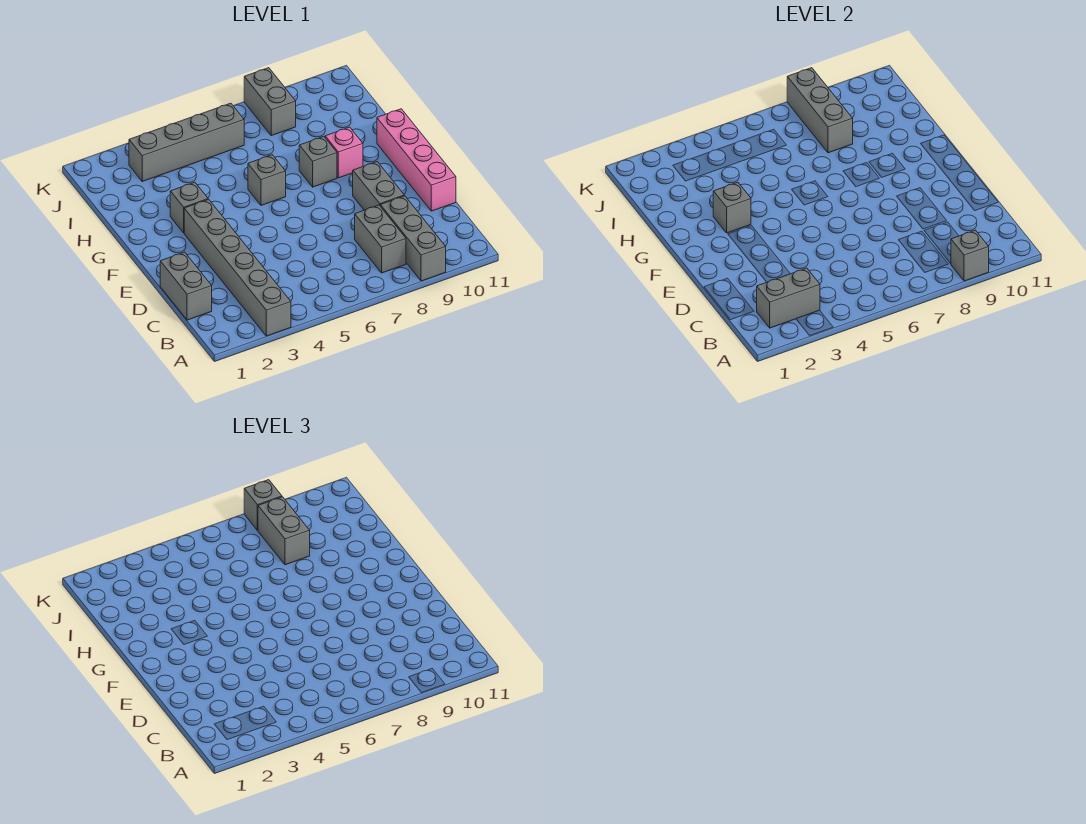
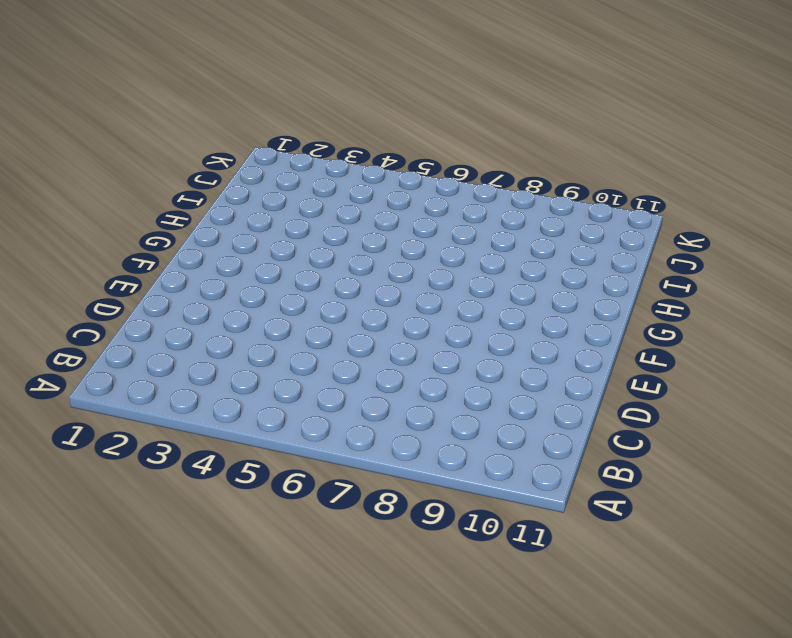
none -> grey 1x6 brick [184,199,291,336]
none -> grey 1x3 brick [380,196,446,281]
none -> grey 1x2 brick [355,205,406,273]

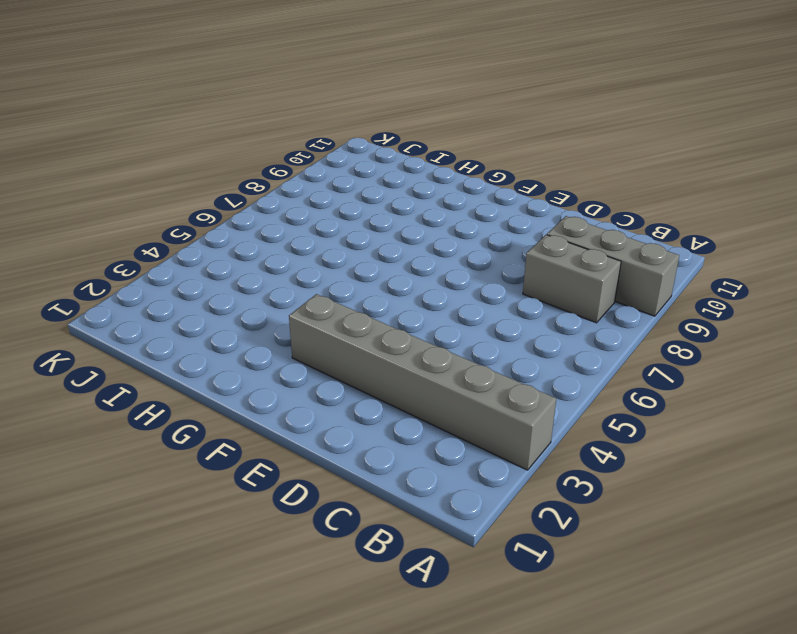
none -> grey 1x2 brick [160,252,212,320]
none -> grey 1x2 brick [353,162,404,210]
none -> pink 1x4 brick [377,109,456,211]

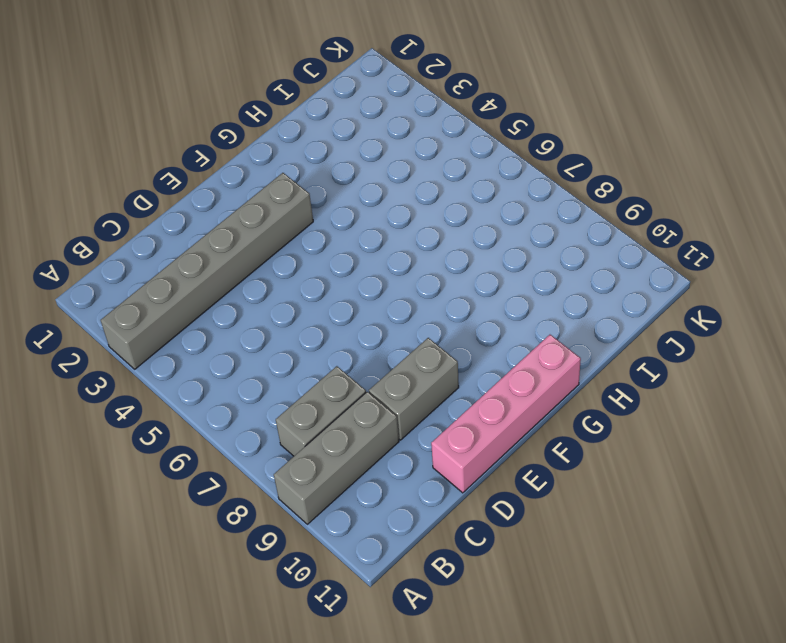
none -> grey 1x2 brick [160,252,212,320]
none -> grey 1x1 brick [170,182,208,233]
none -> grey 1x1 brick [248,155,286,205]

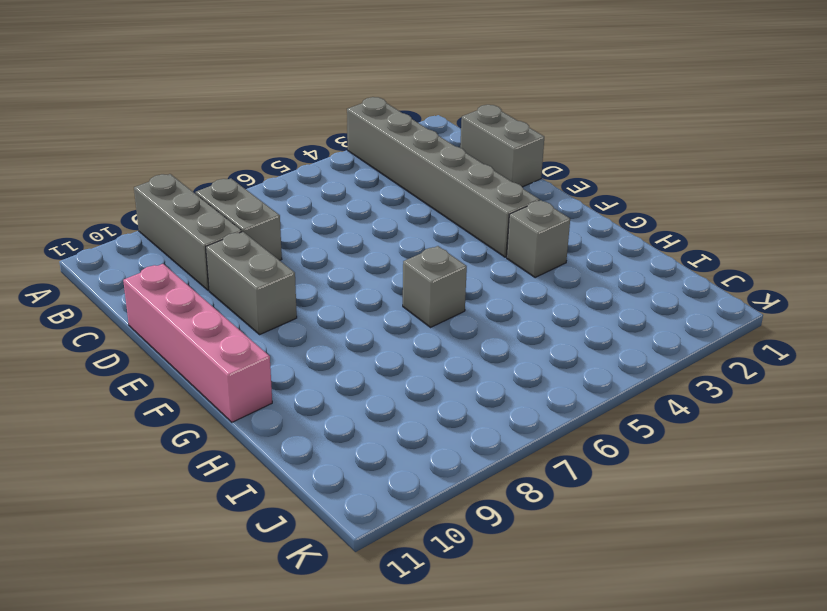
none -> grey 1x1 brick [299,136,337,187]
none -> pink 1x1 brick [325,127,363,178]
none -> grey 1x4 brick [129,103,244,181]

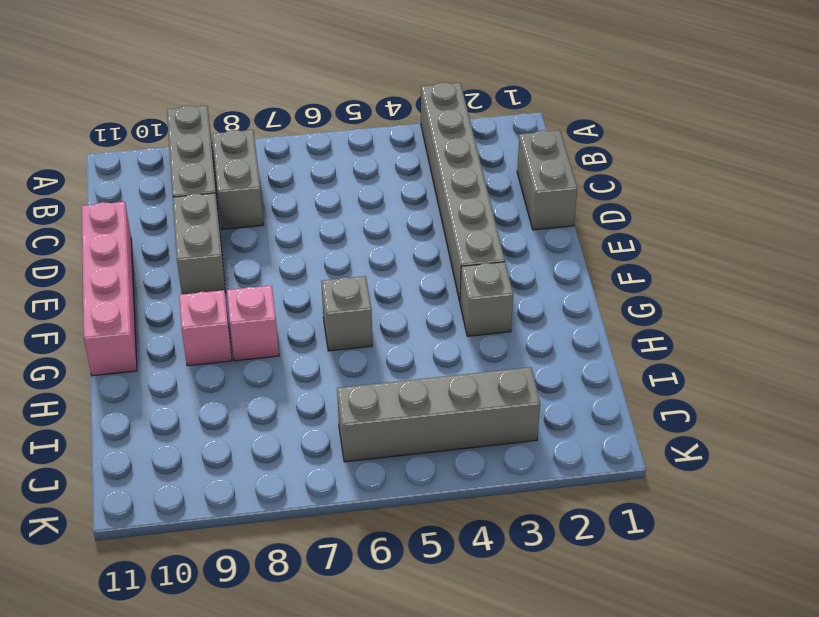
pink 1x1 brick [227,285,279,361] -> grey 1x1 brick [299,136,337,187]
none -> grey 1x2 brick [244,68,296,136]
none -> grey 1x1 brick [951,230,989,281]
none -> grey 1x2 brick [757,268,820,328]

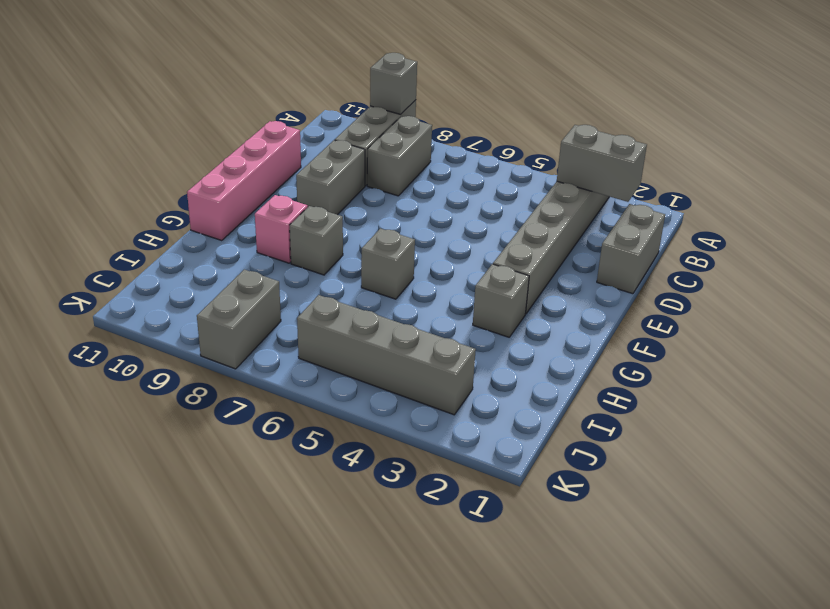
none -> grey 1x1 brick [713,182,751,233]
none -> grey 1x3 brick [787,68,853,153]
none -> grey 1x2 brick [258,497,310,565]

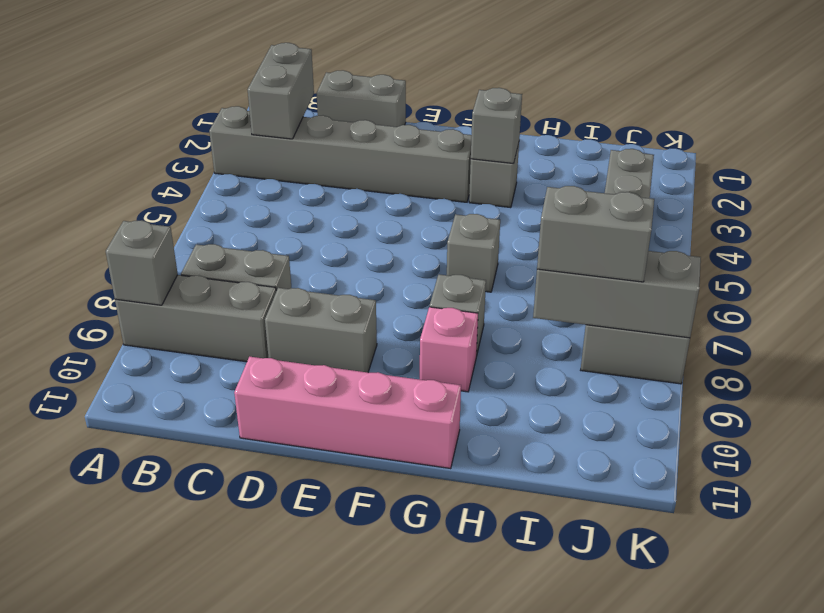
none -> grey 1x1 brick [244,480,282,530]

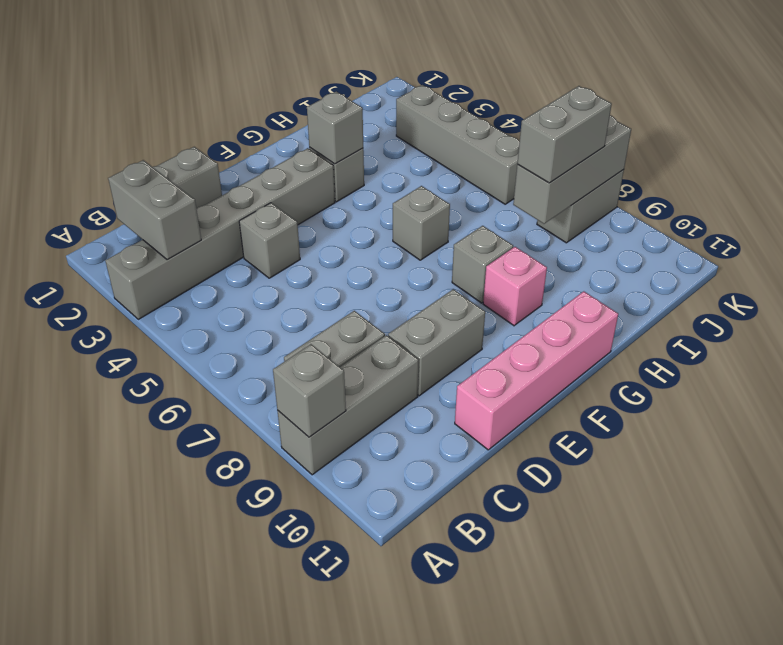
grey 1x1 brick [239,203,300,278] -> grey 1x1 brick moved to [244,480,282,530]

